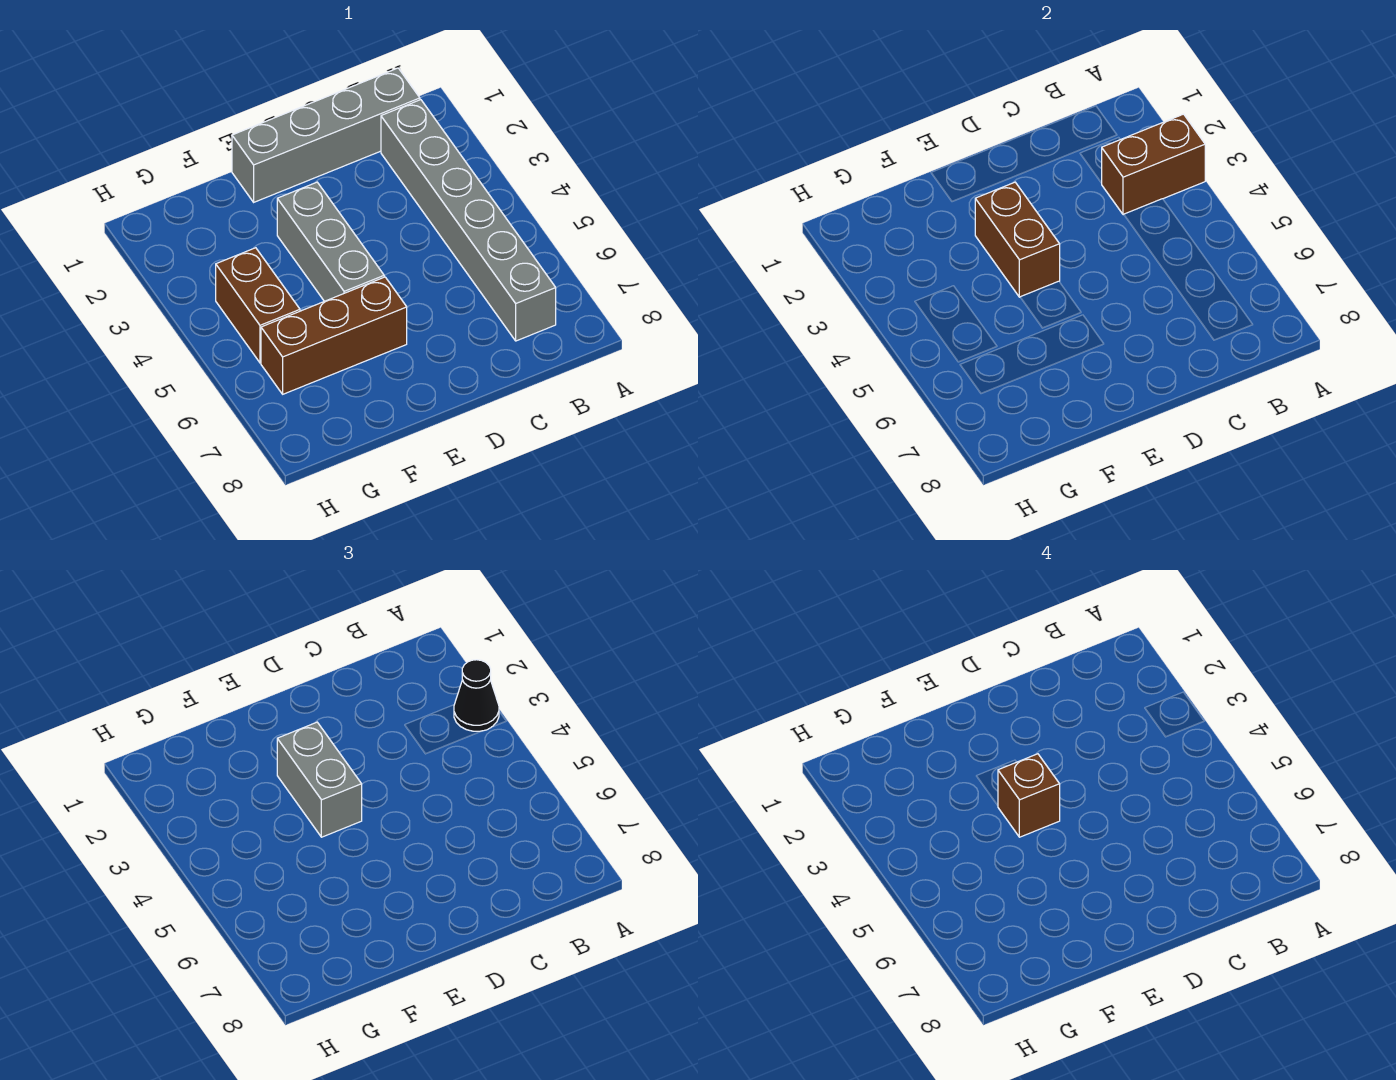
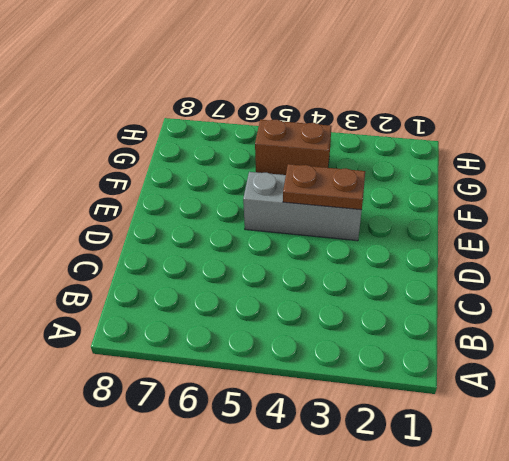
brown 1x2 plate [283,164,365,210] -> brown 1x2 brick [975,182,1060,297]
none -> grey 1x4 brick [232,68,420,202]
none -> grey 1x6 brick [381,100,556,341]

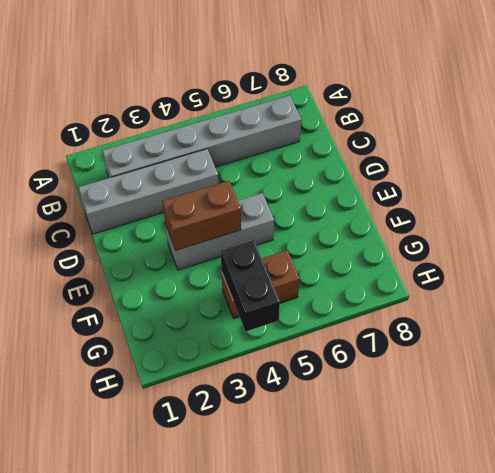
grey 1x4 brick [78,149,218,234] -> grey 1x4 brick turned to [232,68,420,202]
black 1x2 brick [221,240,280,332] -> none
none -> brown 1x3 brick [261,277,407,394]
none -> brown 1x2 brick [1102,114,1205,215]

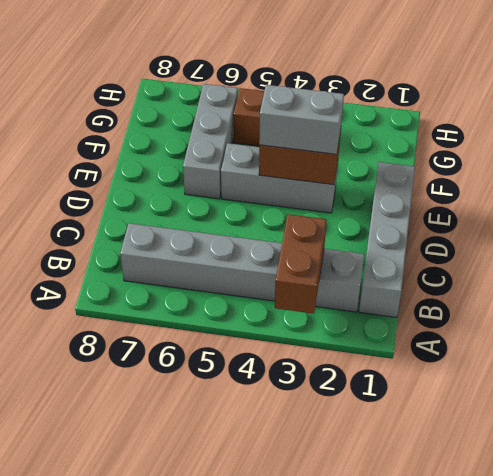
grey 1x3 brick [183,84,238,199] -> brown 1x3 brick [261,277,407,394]
none -> black 1x1 cone [454,660,499,731]
none -> brown 1x1 brick [998,754,1060,837]

